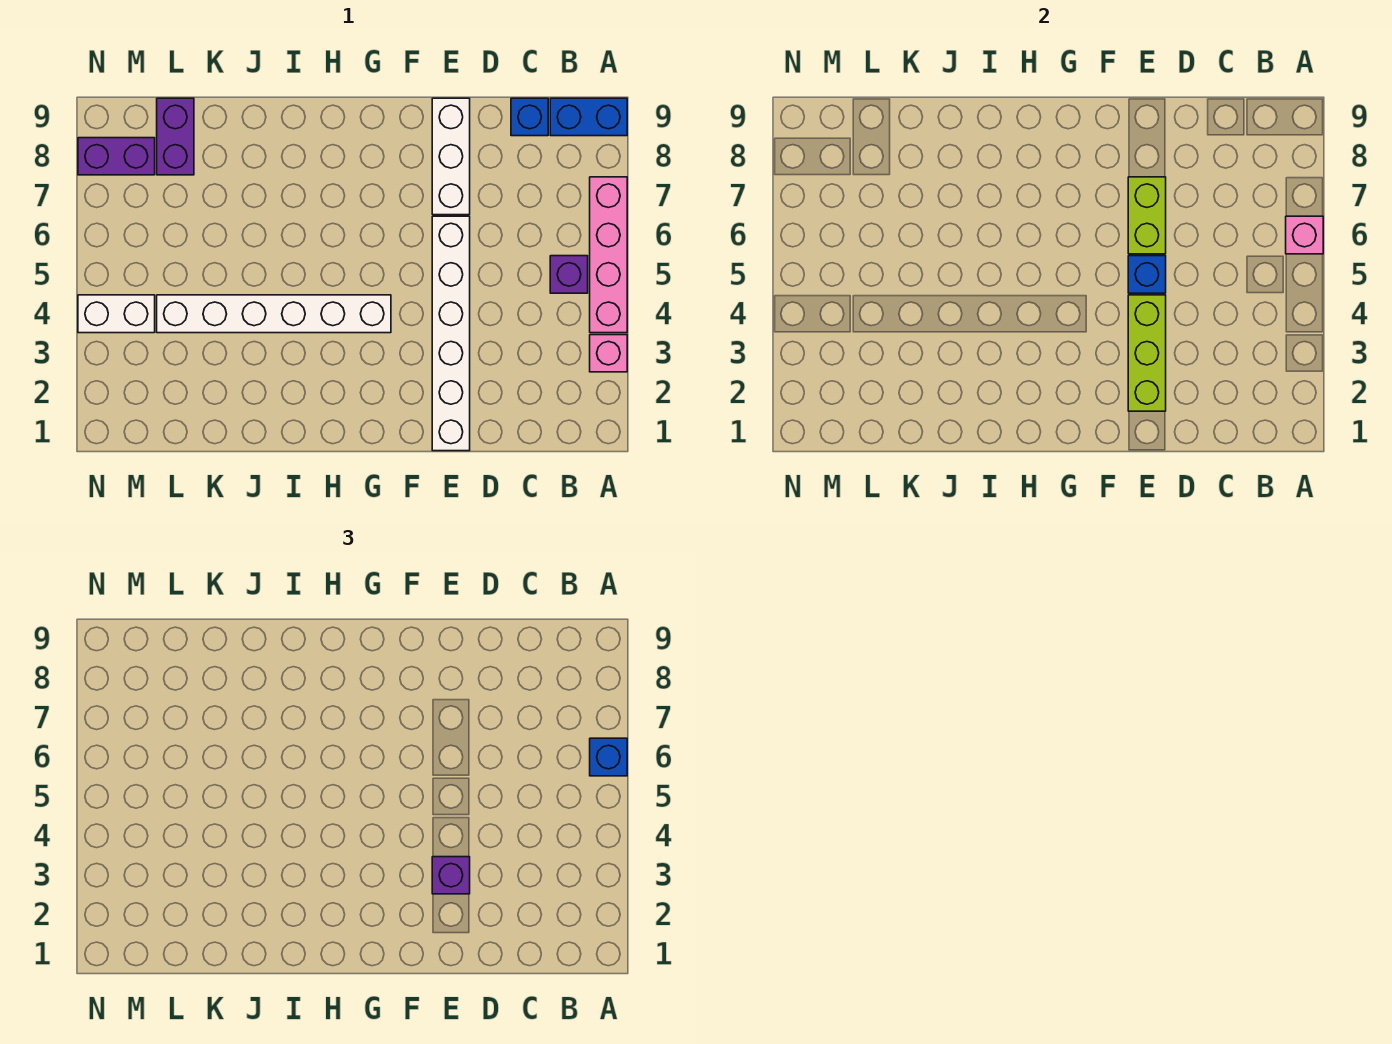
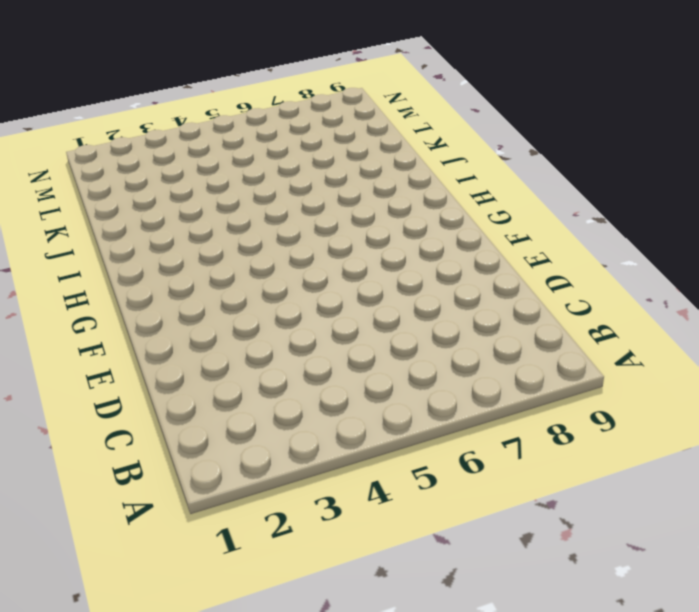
none -> pink 1x1 brick [590,335,627,372]
none -> pink 1x4 brick [590,177,627,333]
none -> blue 1x2 brick [550,98,627,136]

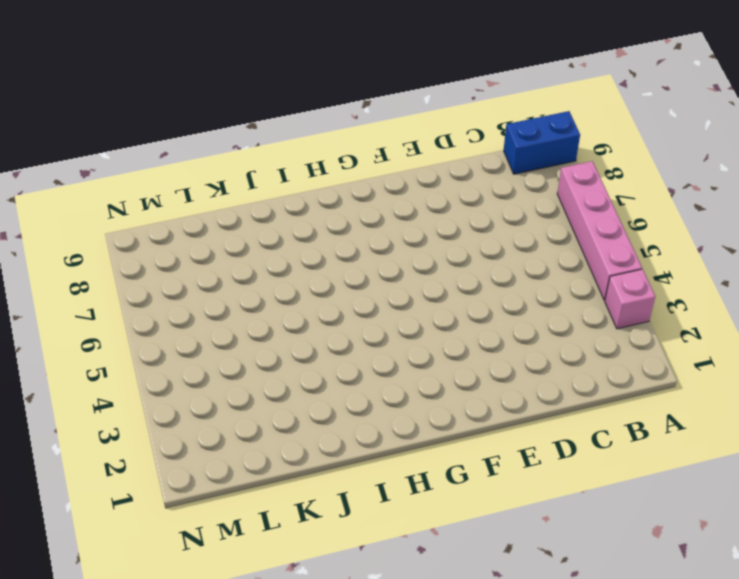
none -> purple 1x1 brick [550,256,588,293]
none -> blue 1x1 brick [511,98,548,136]
none -> white 1x6 brick [432,216,470,451]

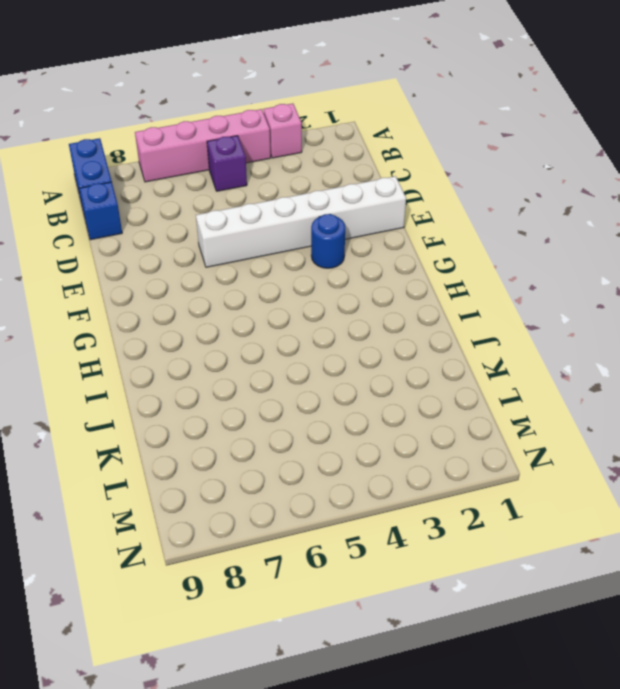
blue 1x1 round brick [311,214,345,268] -> none
none -> white 1x3 brick [432,98,470,215]
none -> white 1x6 brick [157,295,391,333]
none -> purple 1x2 brick [157,98,194,175]

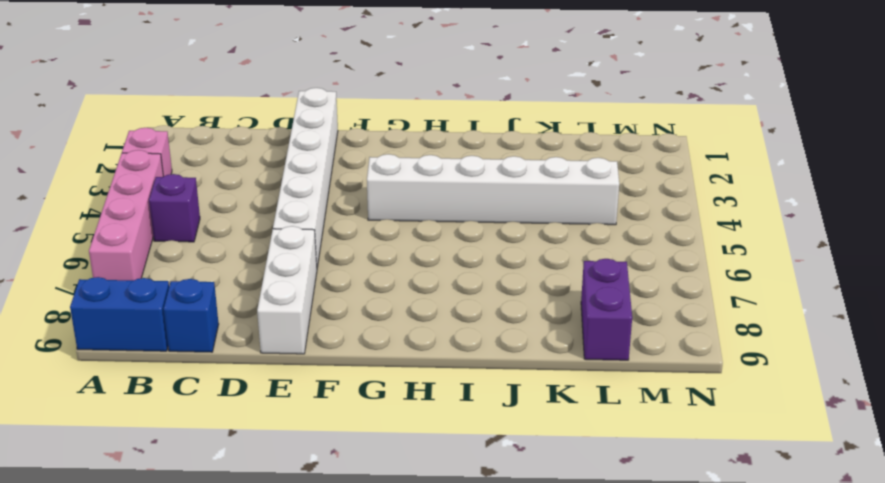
none -> white 1x2 brick [78,295,155,333]
none -> purple 1x2 brick [78,138,155,175]
none -> pink 1x1 brick [1286,216,1323,254]

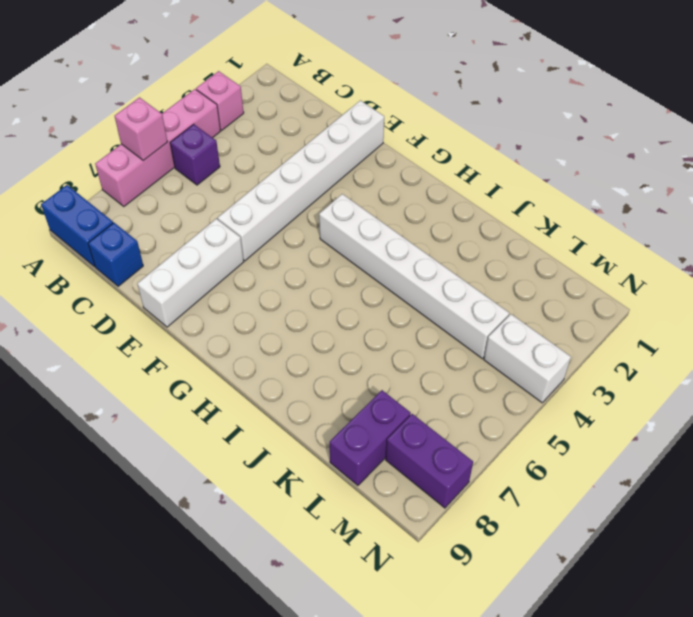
none -> lime 1x3 brick [1128,295,1166,411]
none -> blue 1x1 brick [1128,256,1166,293]
none -> lime 1x2 brick [1128,177,1166,254]

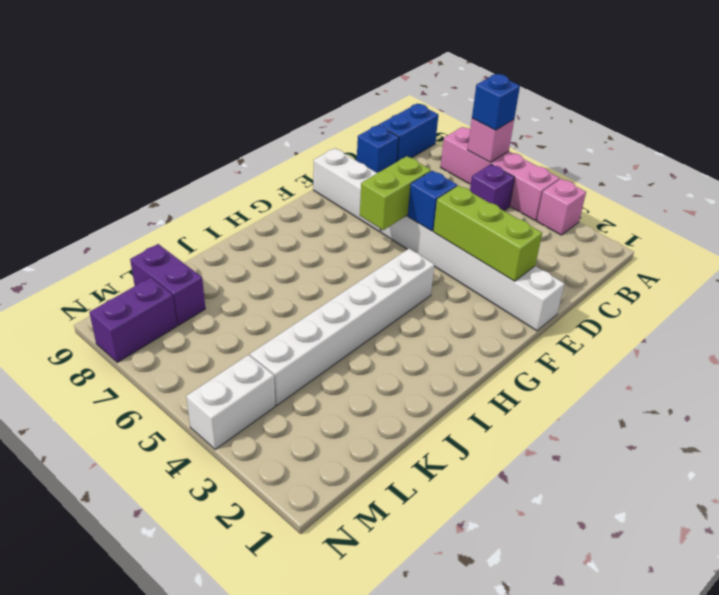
lime 1x2 brick [360,156,431,230] -> lime 1x2 brick turned to [1128,177,1166,254]
none -> purple 1x1 brick [432,857,470,894]

